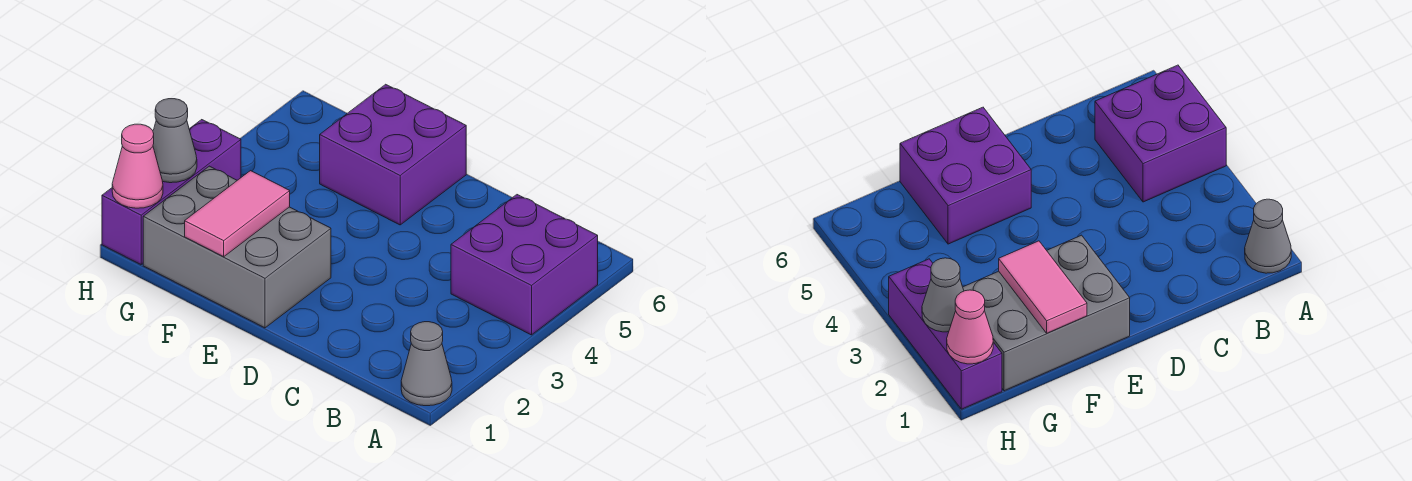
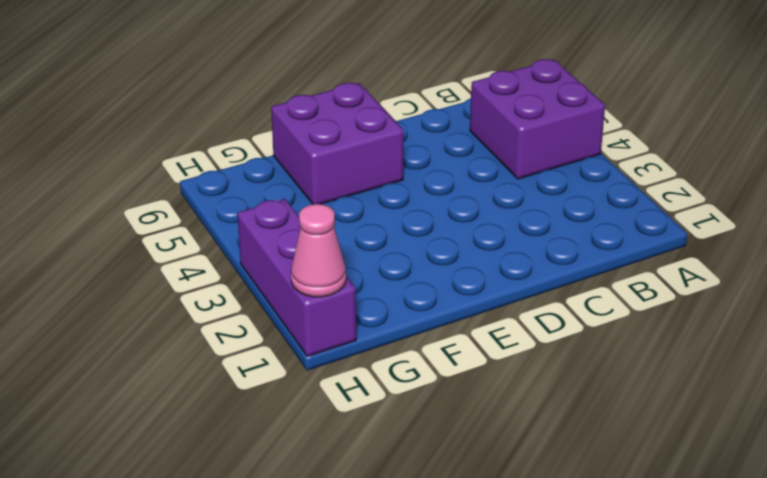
none -> grey 1x1 cone [401,322,452,406]
none -> grey 2x3 brick [143,166,331,328]

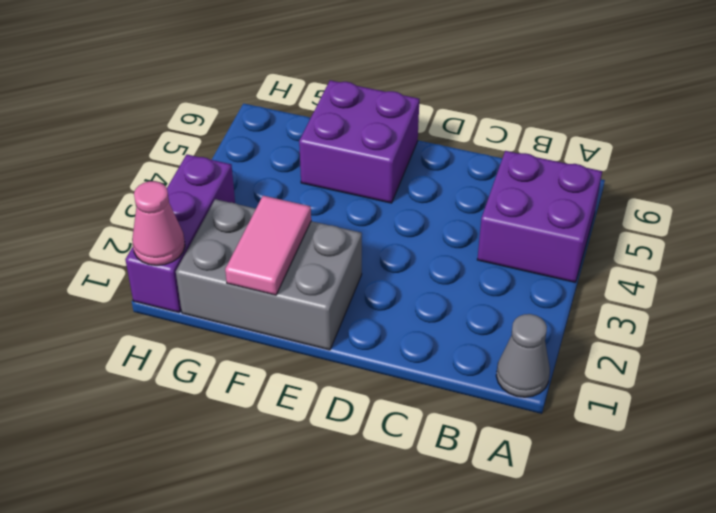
none -> grey 1x1 cone [153,99,197,183]

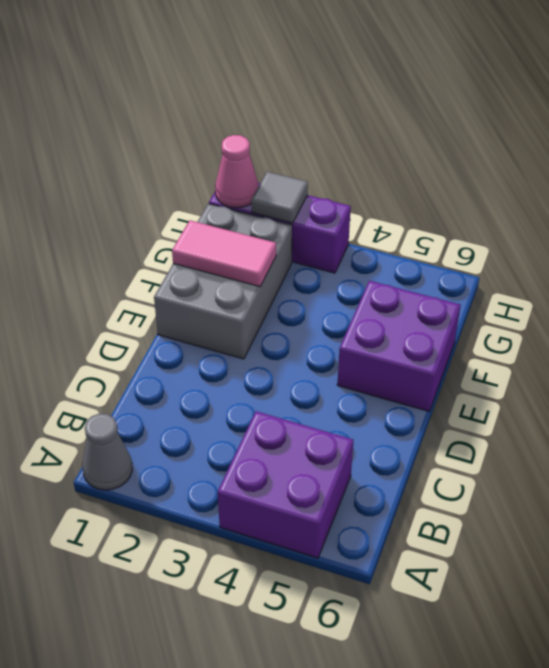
grey 1x1 tile [251,172,308,223] -> grey 1x1 cone [153,99,197,183]

